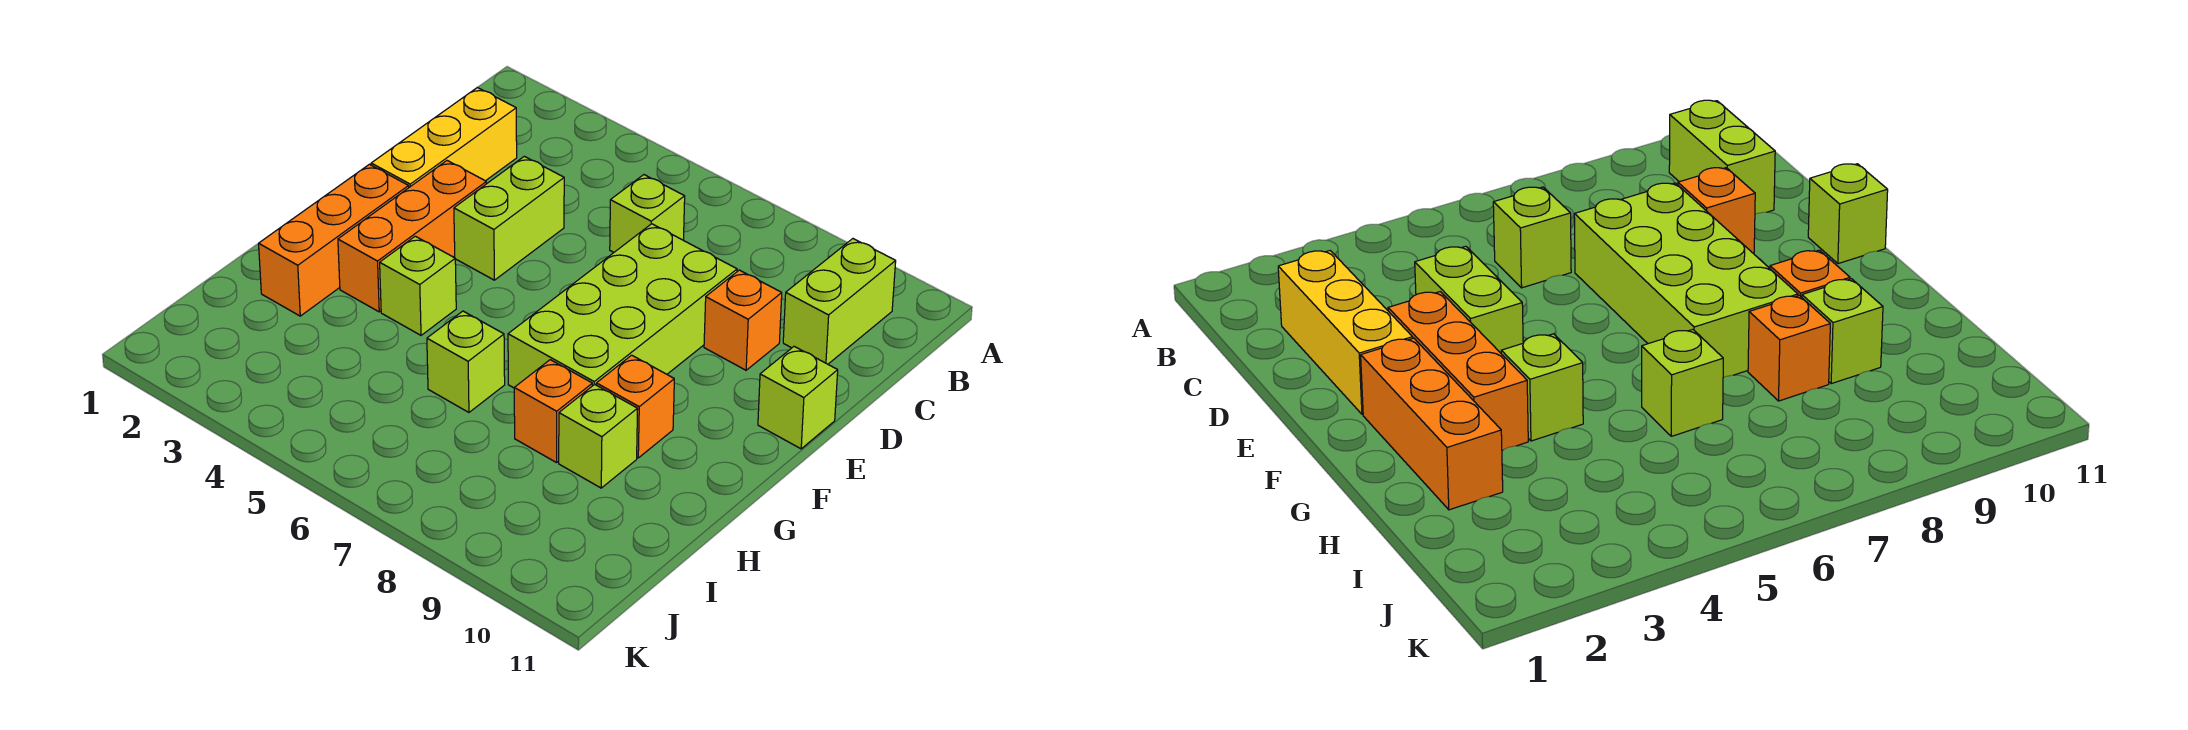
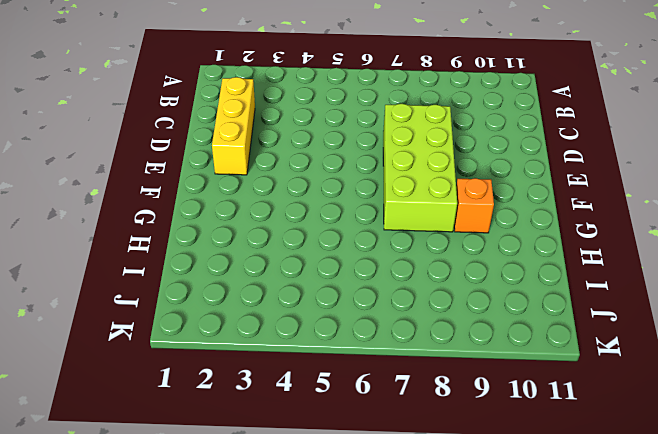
none -> lime 1x2 brick [783,239,896,364]
none -> lime 1x1 brick [610,175,685,252]
none -> lime 1x2 brick [454,156,564,280]

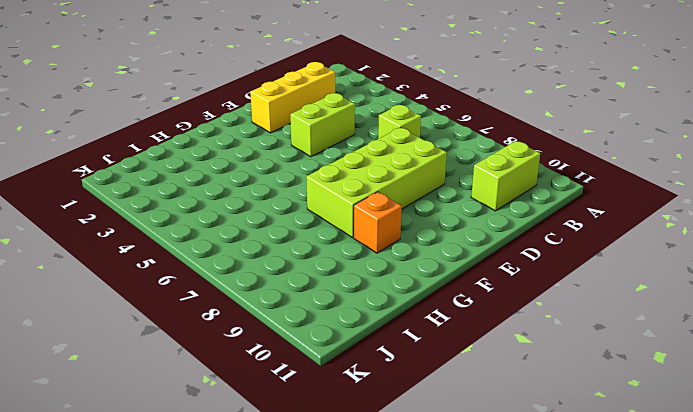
none -> orange 1x1 brick [704,270,782,370]
none -> orange 1x3 brick [338,161,486,312]
none -> lime 1x1 brick [758,346,838,449]

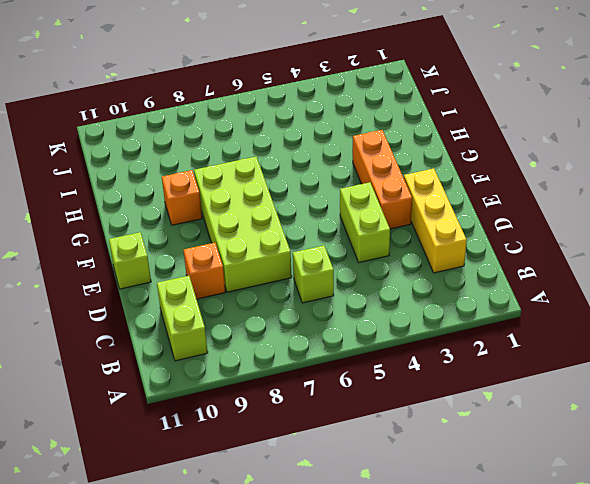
none -> orange 1x3 brick [259,164,409,316]
none -> lime 1x1 brick [380,236,456,335]
none -> lime 1x1 brick [427,311,505,412]

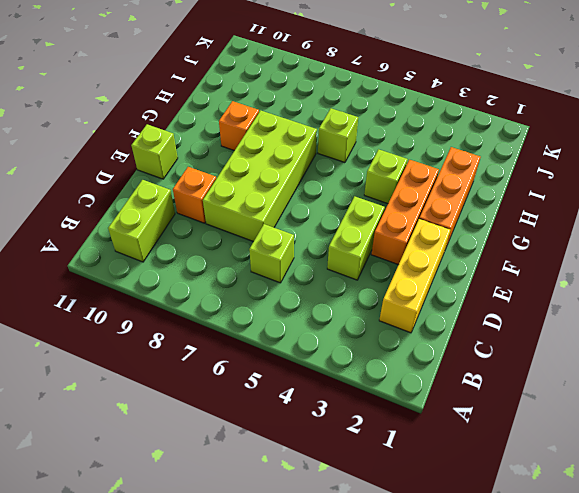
none -> orange 1x1 brick [514,360,592,463]
none -> lime 1x1 brick [559,384,638,488]

